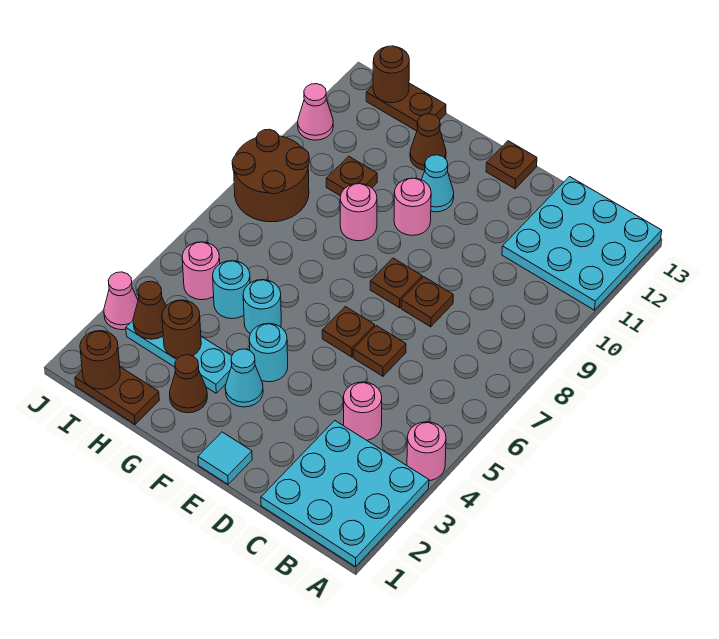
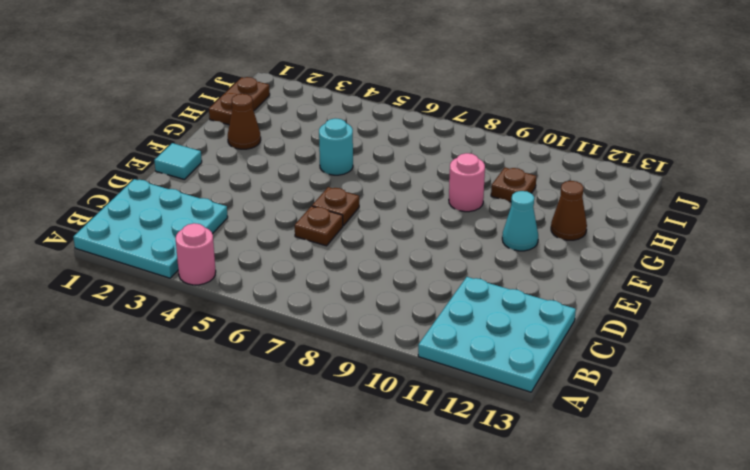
none -> pink 1x1 round brick [343,382,382,440]
none -> brown 1x1 plate [401,277,453,327]
none -> brown 1x1 plate [370,258,422,308]
none -> brown 1x1 plate [486,141,537,189]

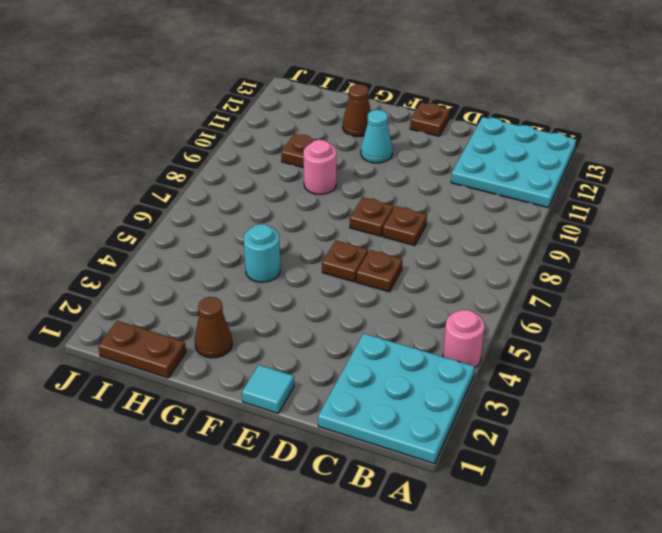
none -> pink 1x1 round brick [343,382,382,440]
none -> cyan 1x1 cone [225,349,263,407]
none -> cyan 1x1 round brick [249,323,288,382]
none -> pink 1x1 round brick [394,178,431,235]

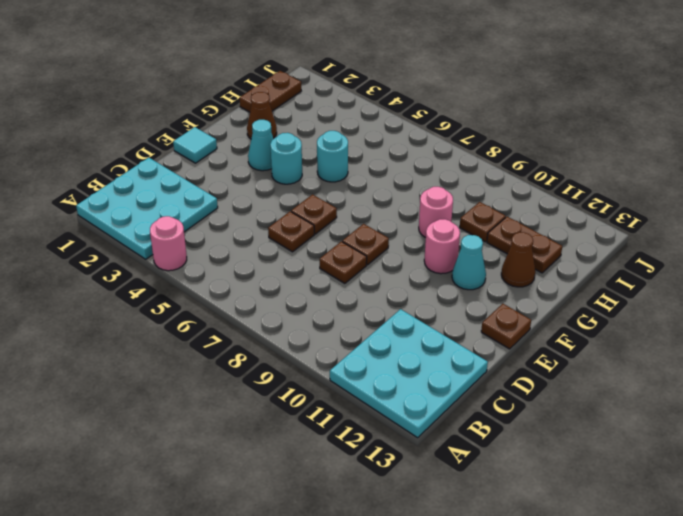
brown 1x2 plate [487,217,562,273] -> brown 1x2 plate turned to [366,83,446,131]
none -> pink 1x1 round brick [343,382,382,440]
none -> cyan 1x3 plate [126,321,232,393]
none -> cyan 1x1 round brick [213,261,250,319]
none -> pink 1x1 round brick [182,242,220,300]

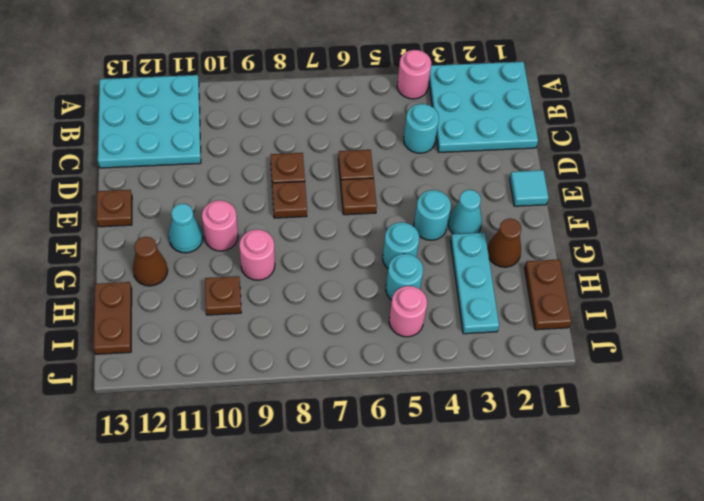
cyan 1x1 round brick [404,104,439,153] -> pink 1x1 round brick [343,382,382,440]
none -> brown 2x2 round brick [232,129,309,222]
none -> pink 1x1 cone [104,272,138,330]
none -> pink 1x1 cone [298,84,333,140]
none -> brown 1x1 round brick [162,300,201,358]

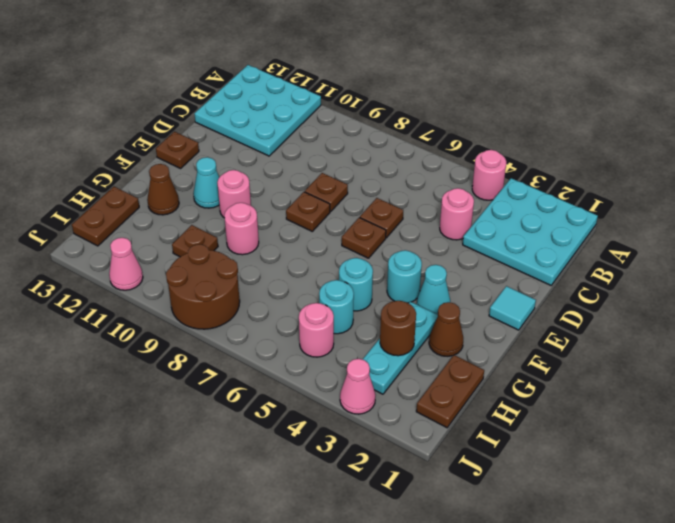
none -> brown 1x1 round brick [80,331,120,389]
none -> brown 1x1 cone [133,281,166,339]
none -> brown 1x1 round brick [373,46,409,103]

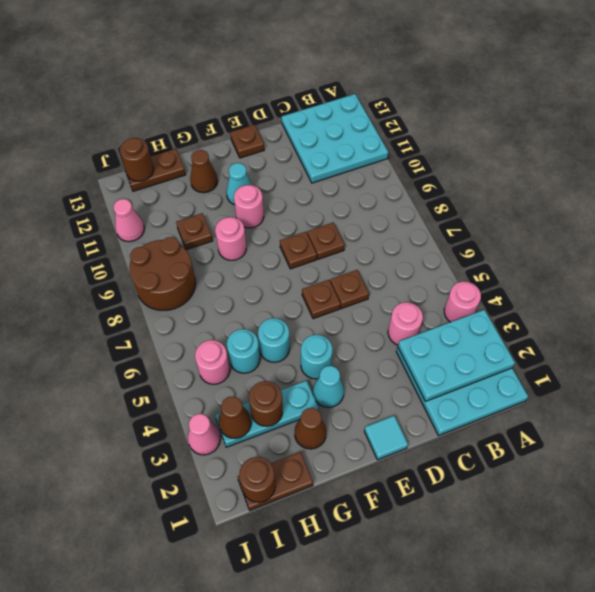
cyan 2x3 plate [398,310,515,401] -> none

